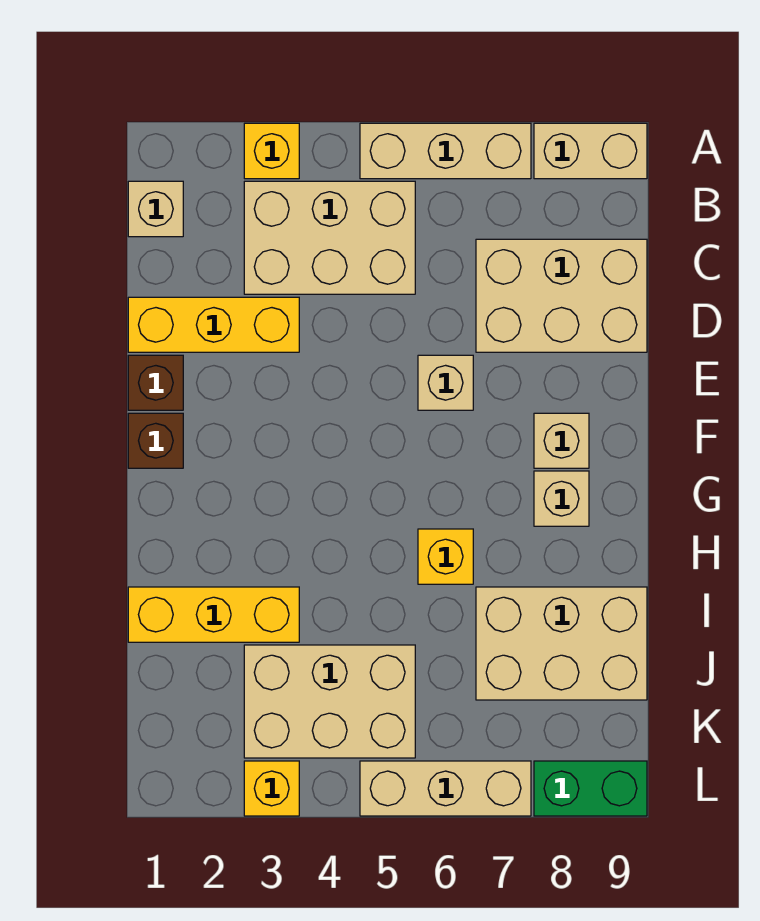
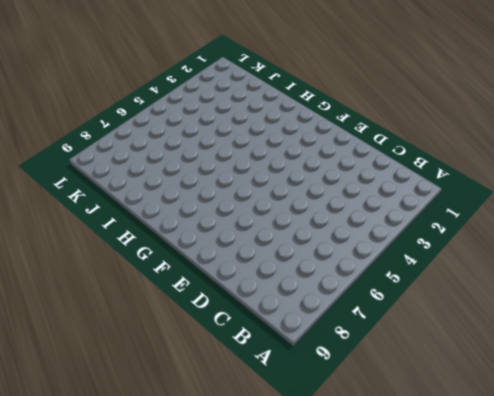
none -> yellow 1x1 brick [244,123,299,179]
none -> tan 1x3 brick [360,123,531,179]
none -> tan 1x2 brick [534,123,647,179]

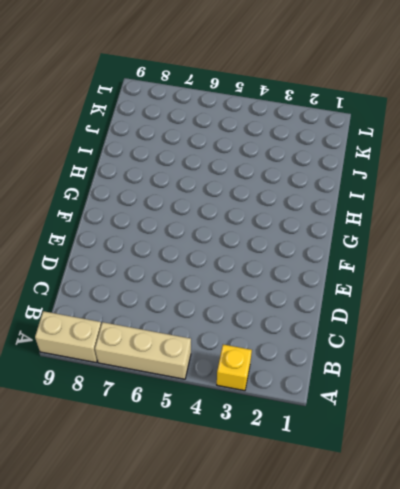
none -> tan 1x1 brick [128,181,183,237]
none -> tan 2x3 brick [244,181,415,294]
none -> tan 2x3 brick [476,239,647,352]

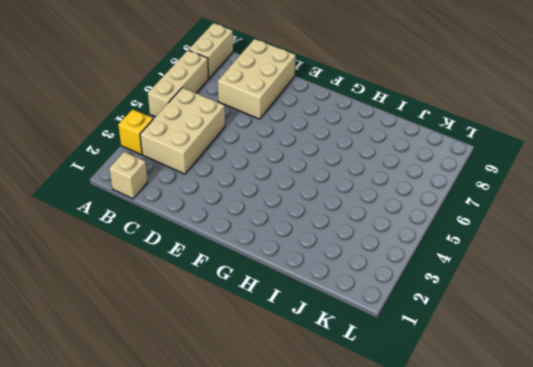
none -> yellow 1x3 brick [128,297,299,352]
none -> brown 1x1 brick [128,355,183,410]
none -> tan 1x1 brick [418,355,473,410]

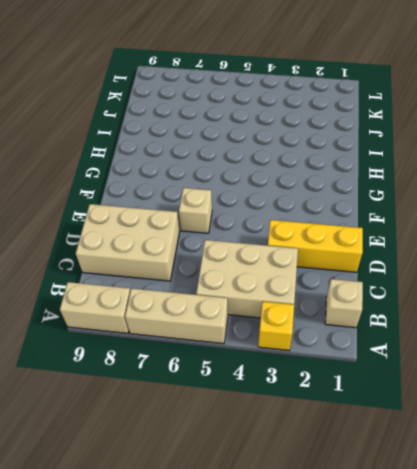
none -> brown 1x1 brick [128,355,183,410]
none -> brown 1x1 brick [128,413,183,468]
none -> tan 1x1 brick [534,413,589,468]

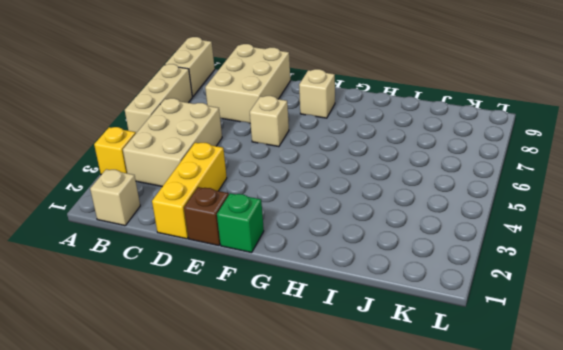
green 1x1 brick [217,193,264,253] -> brown 1x1 brick [128,413,183,468]
none -> tan 1x1 brick [534,471,589,526]
none -> yellow 1x1 brick [418,529,473,584]
none -> yellow 1x3 brick [128,587,299,642]

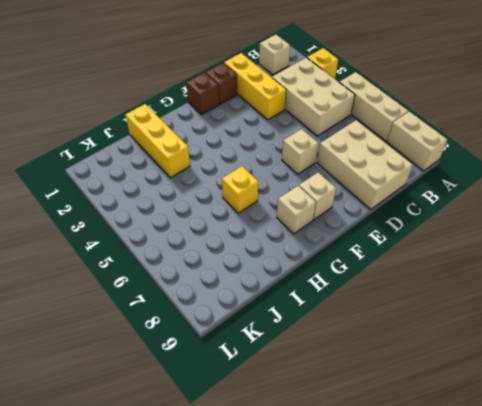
none -> tan 2x3 brick [476,587,647,700]
none -> tan 2x3 brick [244,645,415,758]
none -> yellow 1x1 brick [244,761,299,816]

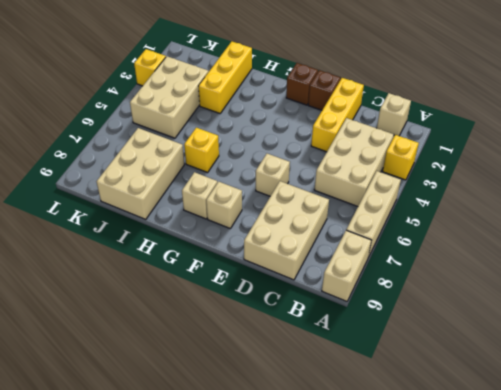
none -> tan 1x3 brick [360,761,531,816]
none -> green 1x2 brick [534,761,647,816]

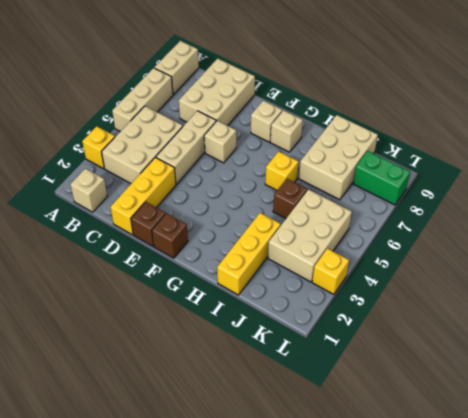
tan 1x3 brick [156,111,216,184] -> tan 1x3 brick moved to [360,761,531,816]
brown 1x1 brick [273,179,307,219] -> none
green 1x2 brick [353,151,410,205] -> green 1x2 brick turned to [534,761,647,816]

